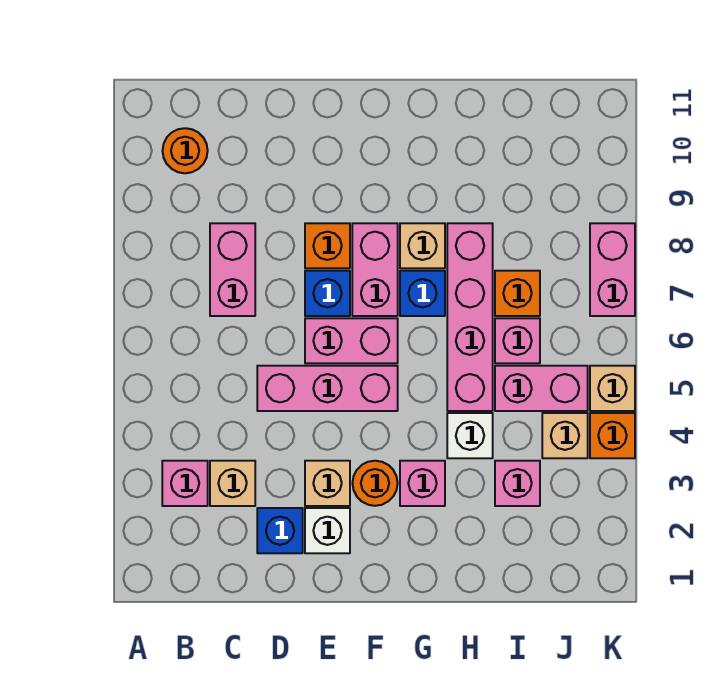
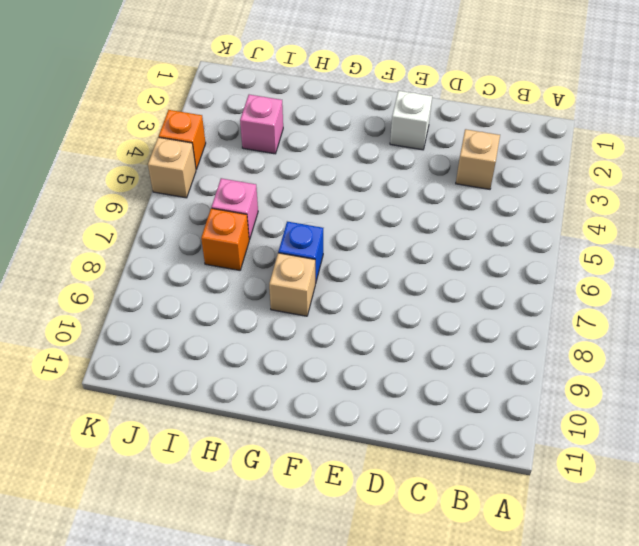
none -> pink 1x1 brick [162,461,208,506]
none -> orange 1x1 round brick [163,128,208,173]
none -> pink 1x2 brick [210,223,255,316]

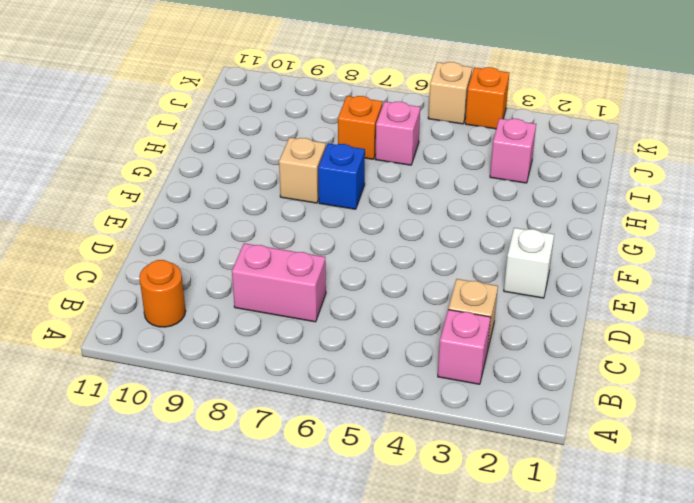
none -> blue 1x1 brick [257,508,303,553]
none -> pink 1x3 brick [257,366,398,411]
none -> tan 1x1 brick [305,461,350,506]

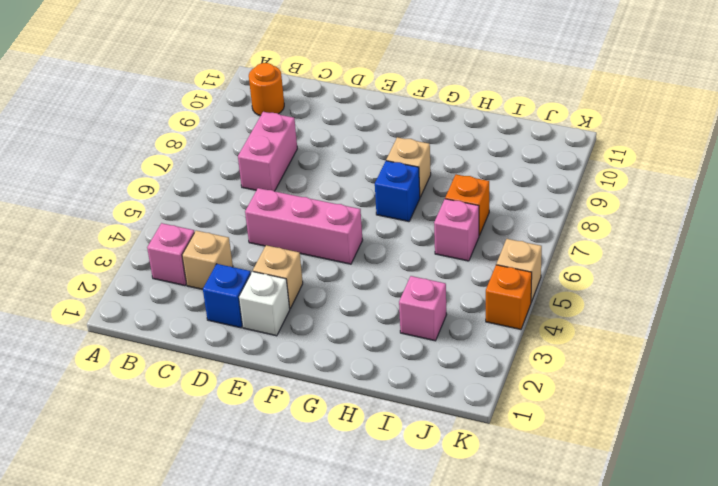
none -> pink 1x2 brick [305,318,398,363]
none -> blue 1x1 brick [305,271,350,316]
none -> orange 1x1 brick [305,223,350,268]

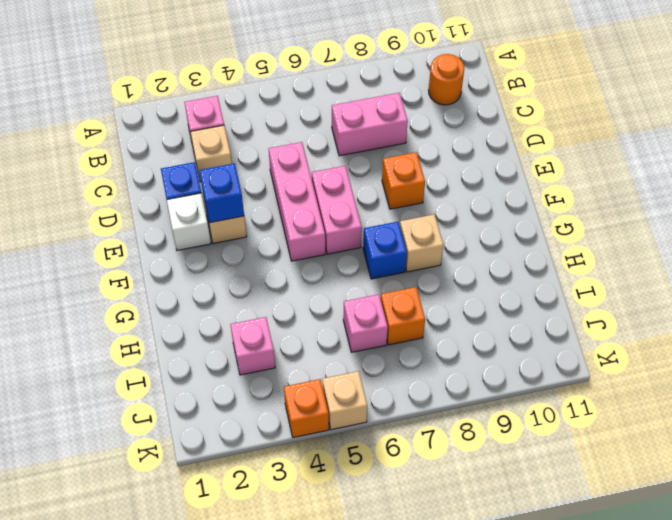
blue 1x1 brick [200,163,244,223] -> blue 1x1 brick moved to [305,271,350,316]
none -> orange 1x1 round brick [352,461,398,506]
none -> pink 1x2 brick [352,223,398,316]
none -> pink 1x1 brick [400,461,445,506]

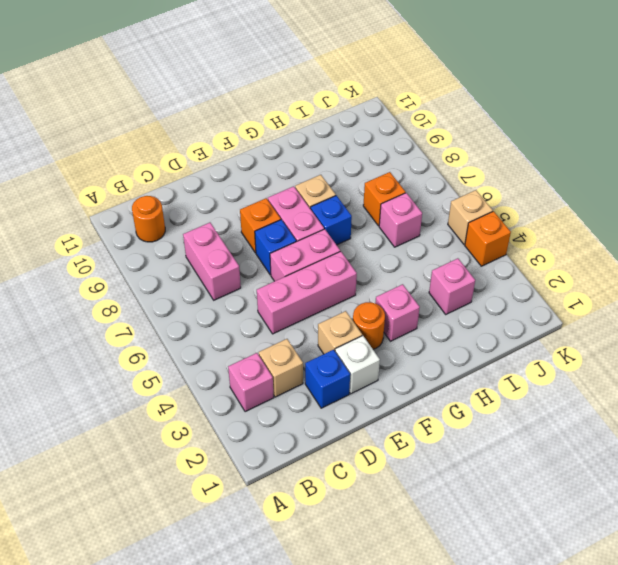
none -> white 1x1 brick [447,413,493,458]
none -> pink 1x4 brick [447,223,493,411]
none -> pink 1x2 brick [495,366,588,411]

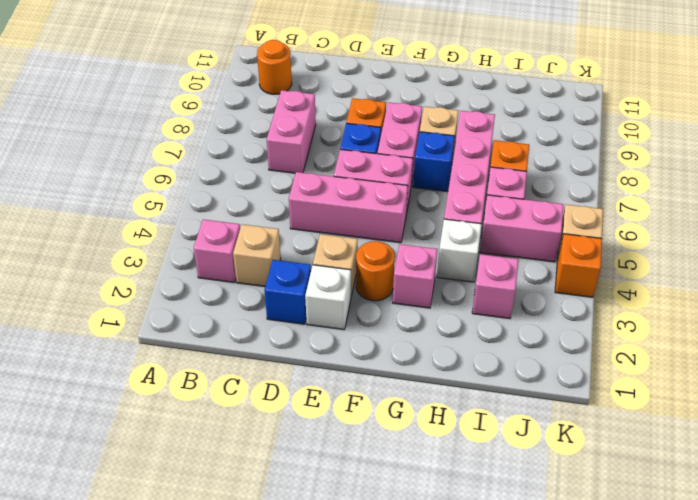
none -> tan 1x1 brick [542,413,588,458]
none -> pink 1x2 brick [590,223,635,316]

